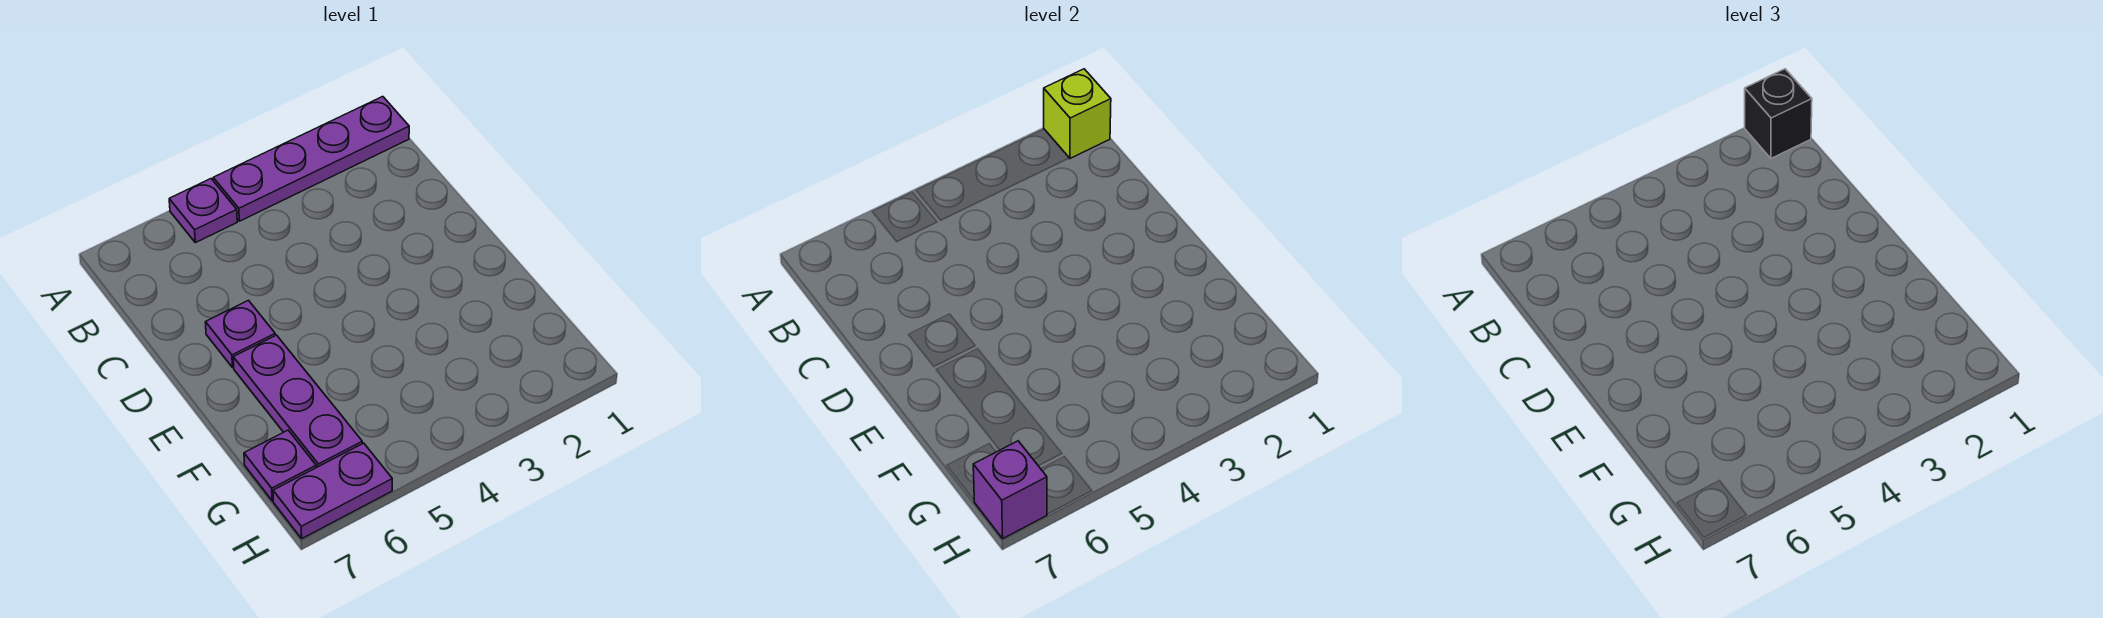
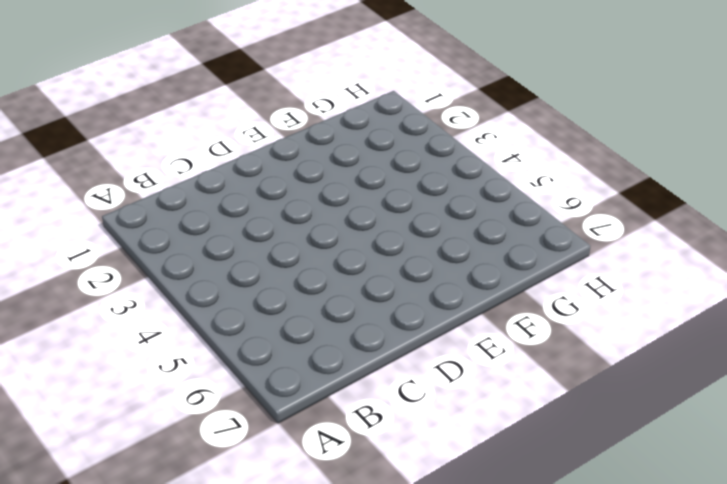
none -> purple 1x4 plate [213,97,409,221]
none -> purple 1x1 plate [169,179,237,243]

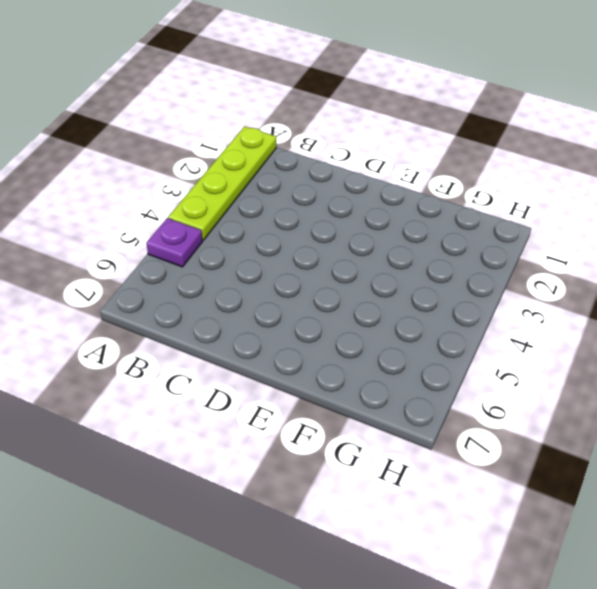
lime 1x4 plate [168,126,276,240] -> purple 1x4 plate [213,97,409,221]
none -> purple 1x1 plate [205,300,275,367]
none -> purple 1x3 plate [233,335,362,467]

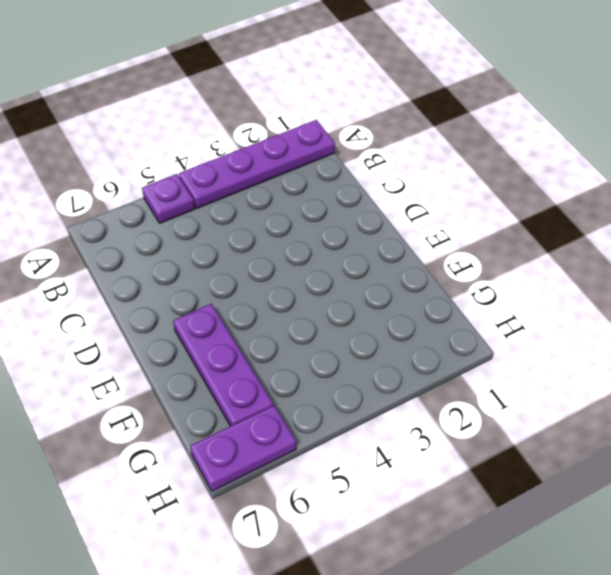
none -> purple 1x1 plate [205,300,275,367]
none -> purple 1x1 plate [244,430,316,501]

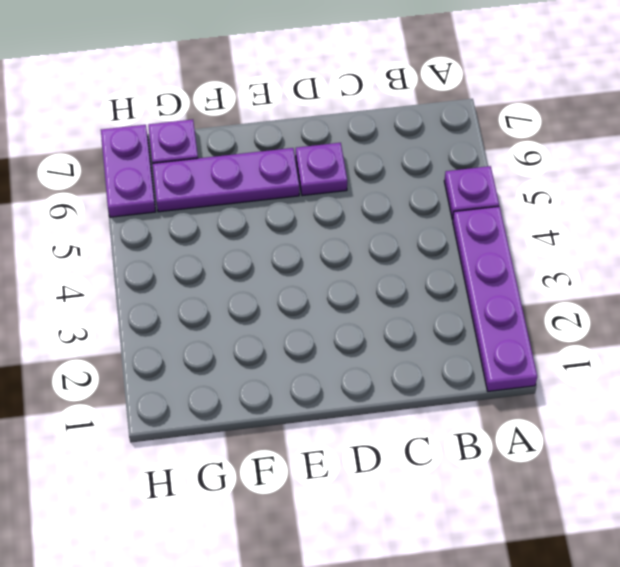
none -> lime 1x1 brick [1044,69,1111,158]
none -> purple 1x1 brick [973,441,1047,538]

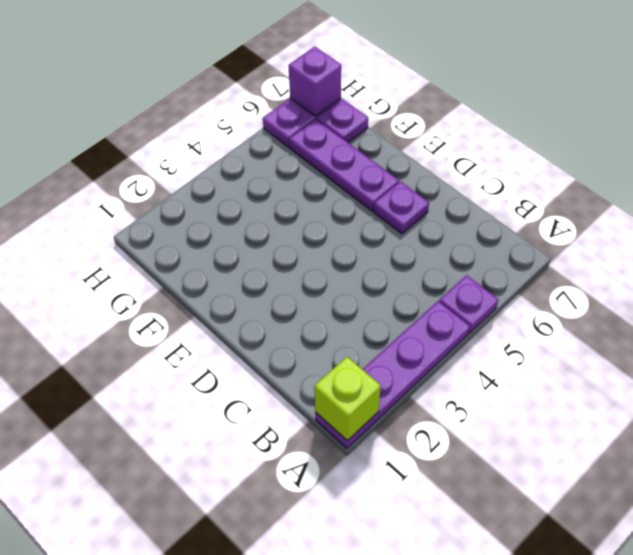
none -> black 1x1 brick [1745,69,1812,158]

